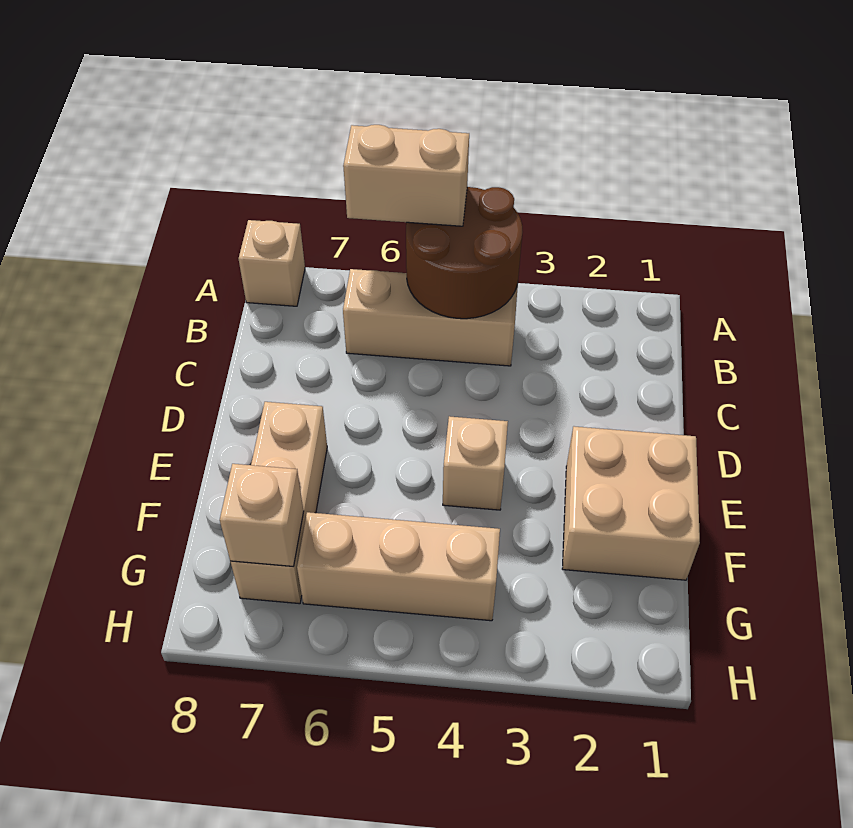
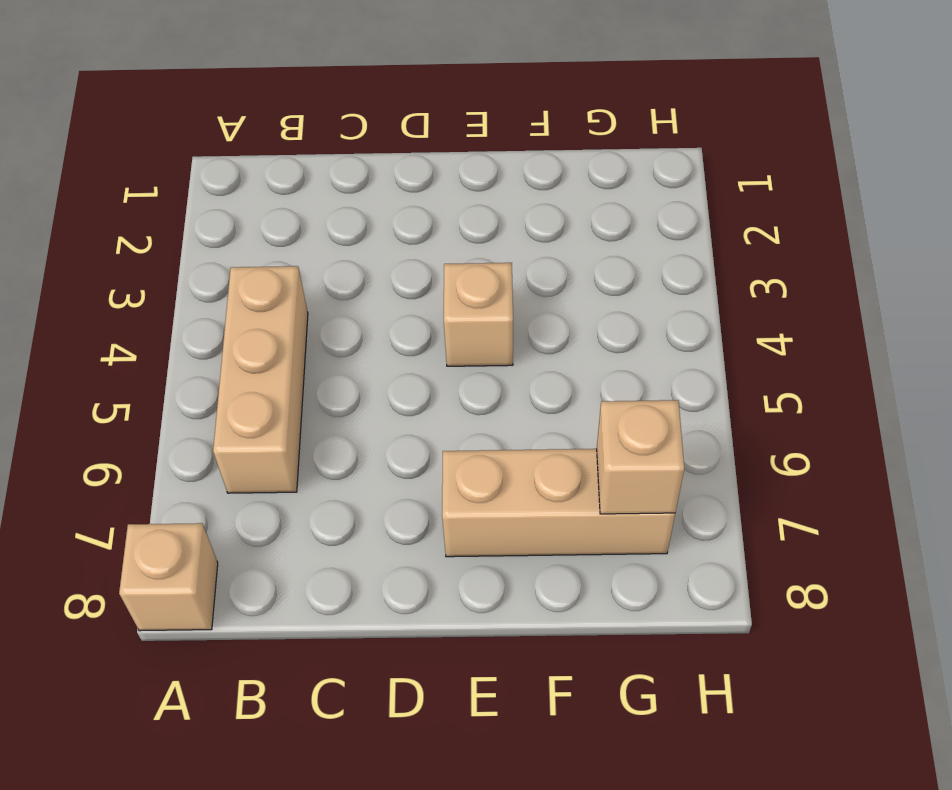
none -> tan 2x2 brick [562,426,700,580]
none -> tan 1x3 brick [297,512,500,621]

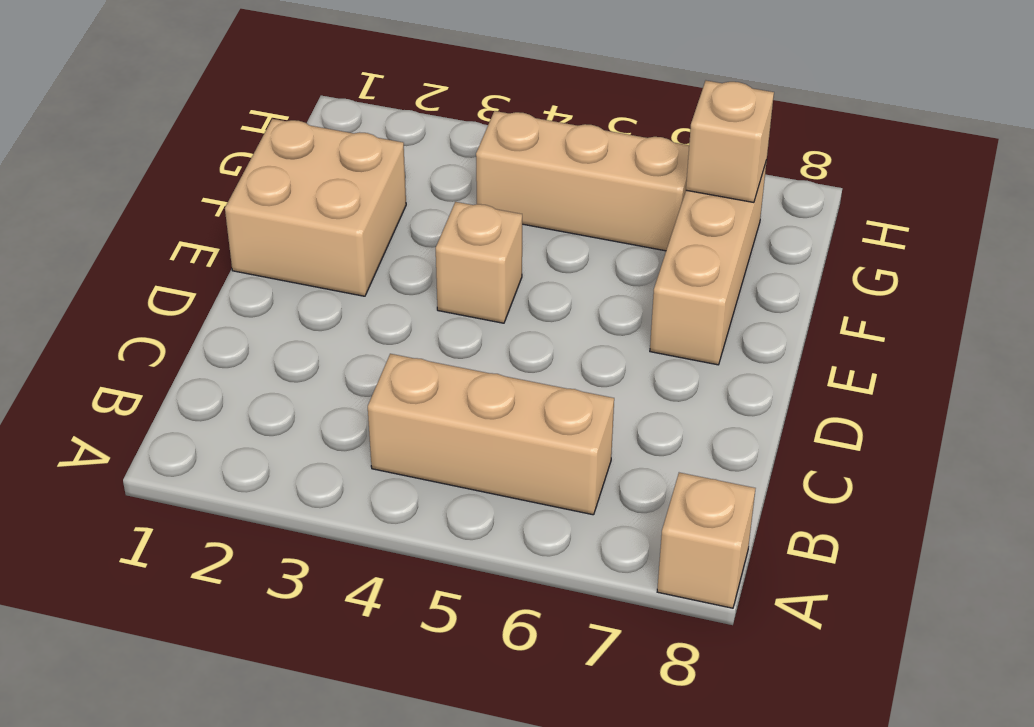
none -> brown 2x2 round brick [406,187,522,319]
none -> tan 1x2 brick [343,125,469,226]

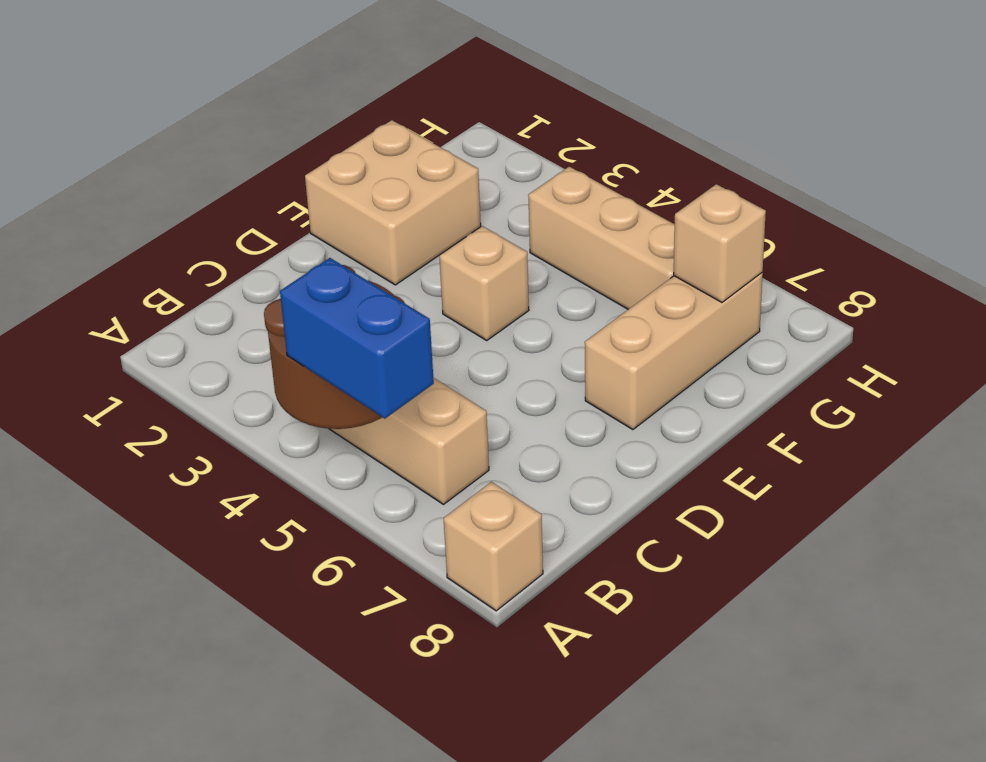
blue 1x2 brick [280,258,434,419] -> tan 1x2 brick [343,125,469,226]

